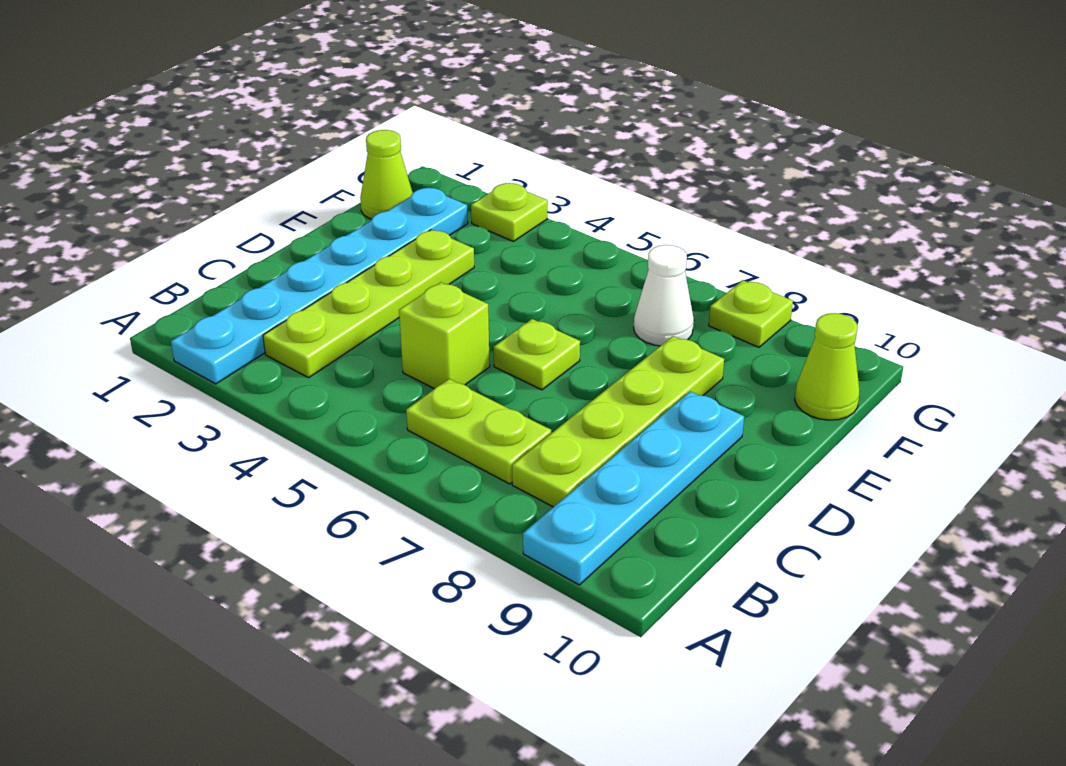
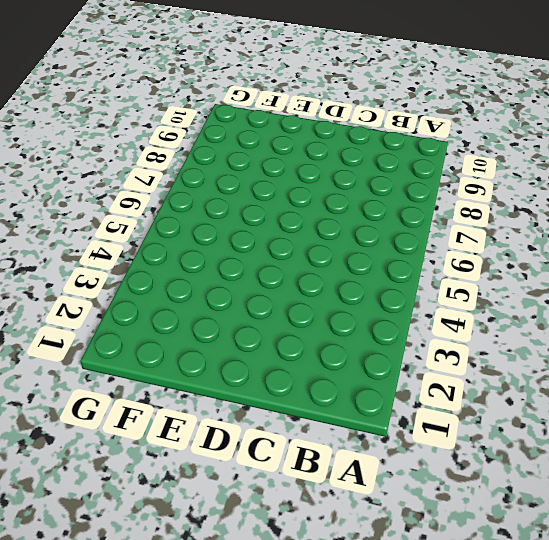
none -> cyan 1x6 plate [171,188,468,384]
none -> cyan 1x4 plate [523,391,744,585]
none -> lime 1x4 plate [263,230,474,378]

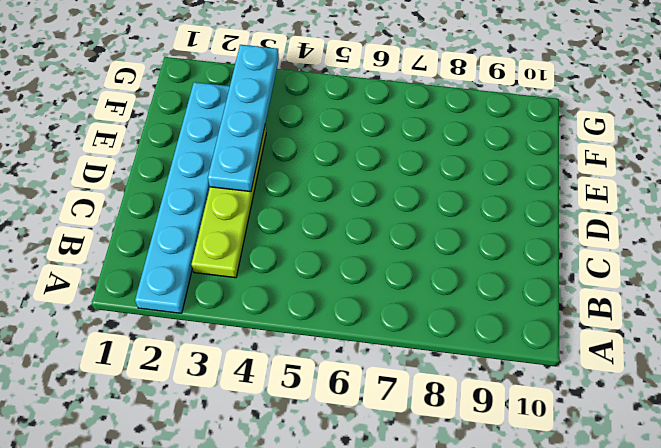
cyan 1x4 plate [208,45,279,192] -> cyan 1x4 plate moved to [523,391,744,585]
none -> lime 1x2 plate [406,379,551,484]
none -> lime 1x4 plate [512,336,724,507]
none -> lime 1x1 brick [399,282,490,389]

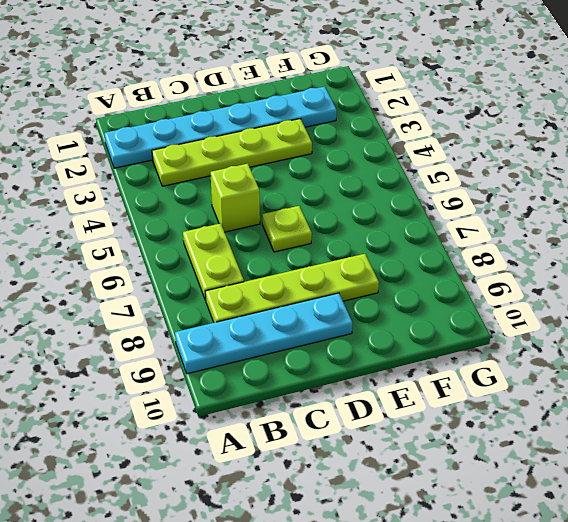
none -> lime 1x1 cone [360,130,413,219]
none -> white 1x1 cone [634,245,694,346]
none -> lime 1x1 cone [795,313,860,420]

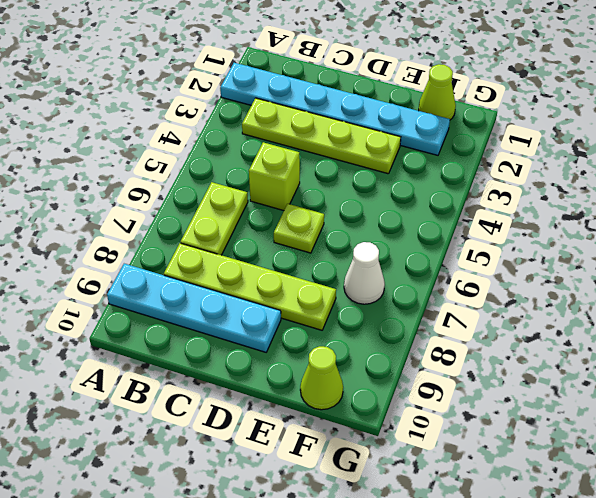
none -> lime 1x1 plate [471,183,548,241]
none -> lime 1x1 plate [709,280,793,347]

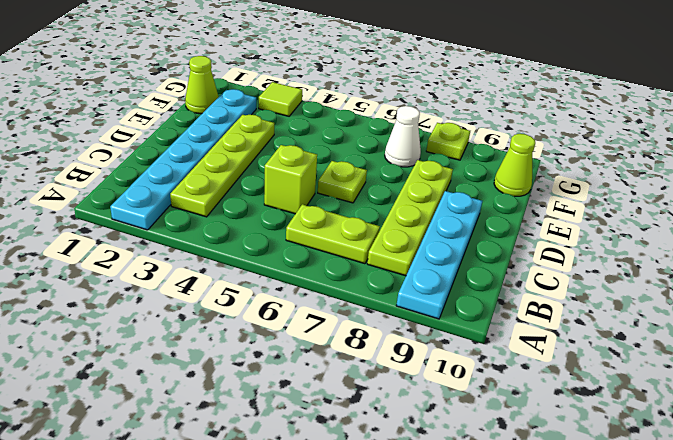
lime 1x1 tile [259,82,302,116] -> lime 1x1 plate [471,183,548,241]

